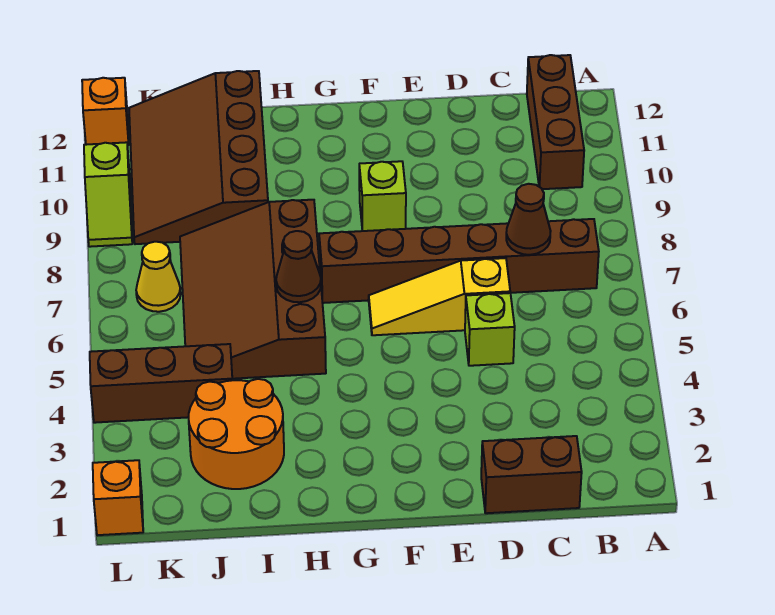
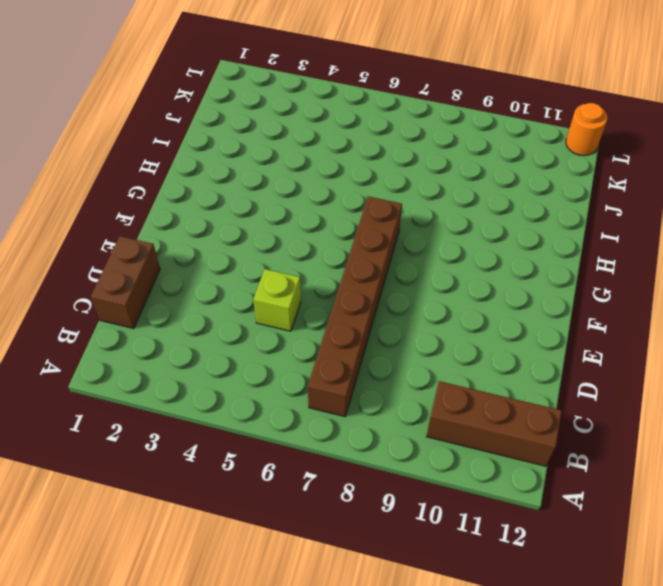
orange 1x1 round brick [566,103,607,156] -> orange 1x1 brick [82,78,129,145]
none -> yellow 1x3 slope [369,258,510,335]
none -> lime 1x1 brick [359,161,406,231]
none -> brown 3x4 slope [180,200,326,379]

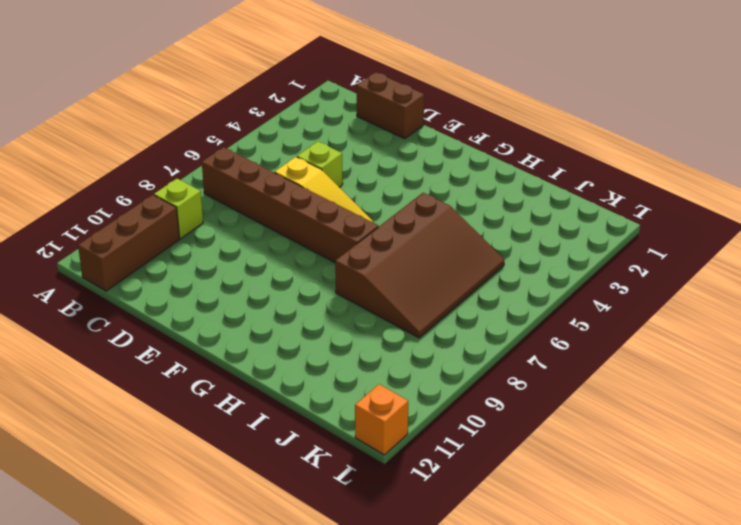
lime 1x1 brick [154,179,203,239] -> lime 1x1 brick moved to [359,161,406,231]
none -> orange 2x2 round brick [189,379,284,489]
none -> brown 3x4 slope [129,71,268,244]
none -> brown 1x3 brick [90,344,232,423]

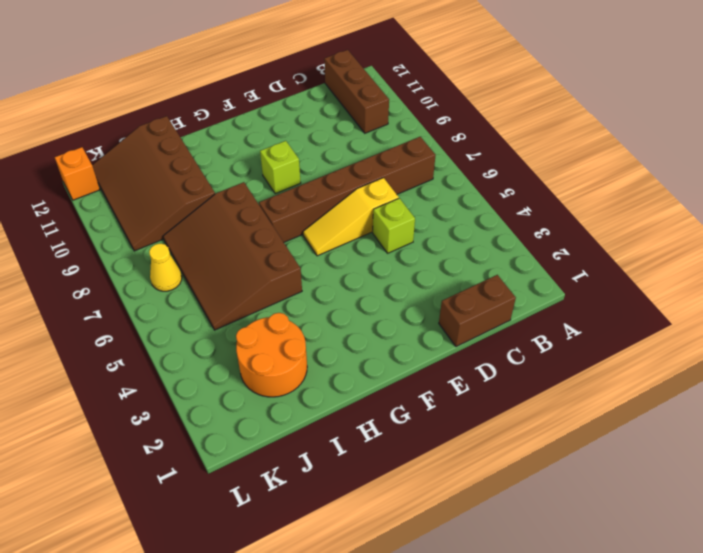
none -> brown 1x3 brick [90,344,232,423]
none -> orange 1x1 brick [93,460,143,535]
none -> lime 1x2 slope [84,142,132,247]

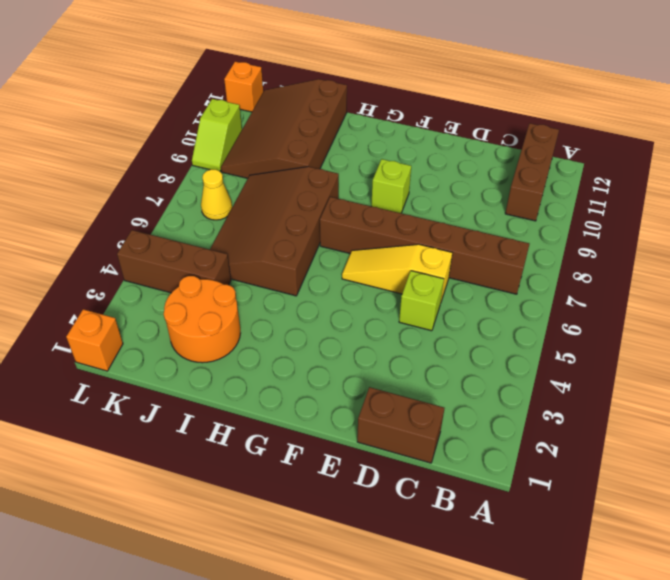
none -> brown 1x1 cone [506,184,551,255]
none -> brown 1x1 cone [276,231,321,302]

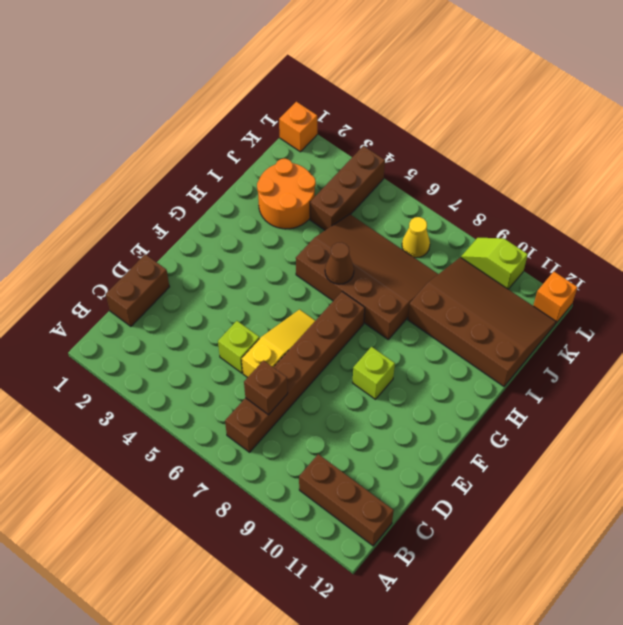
brown 1x1 brick [244,360,288,415] -> brown 1x1 cone [506,184,551,255]

